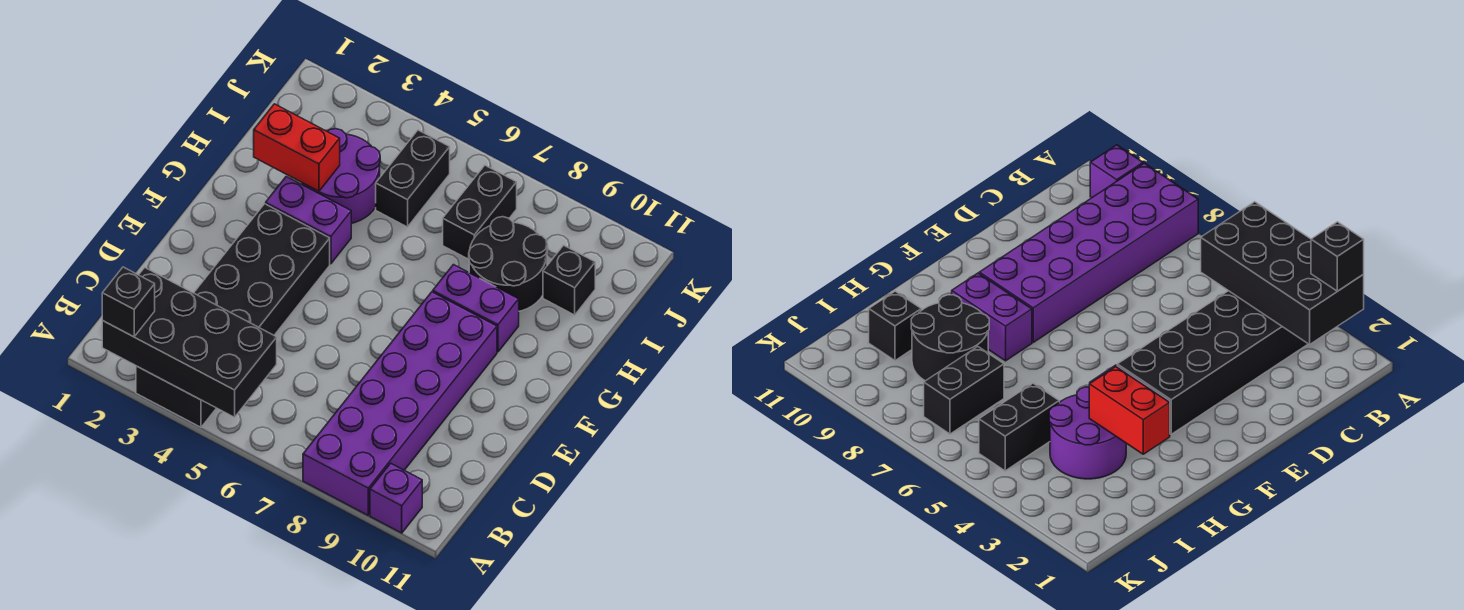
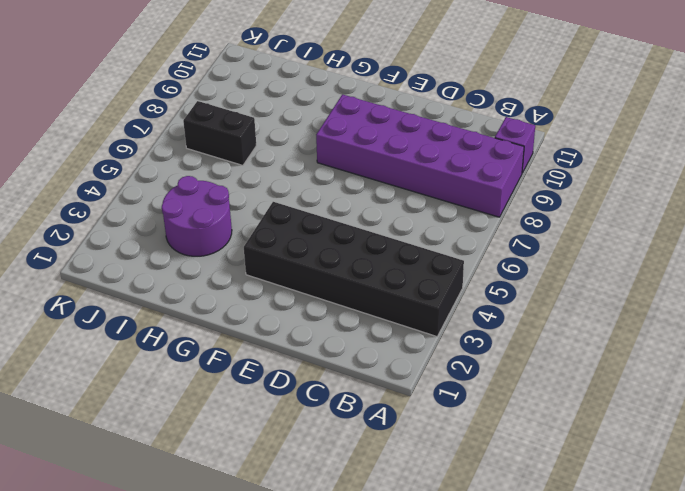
none -> purple 1x2 brick [266,177,351,264]
none -> purple 1x2 brick [433,265,519,352]
none -> black 2x2 round brick [469,217,548,311]

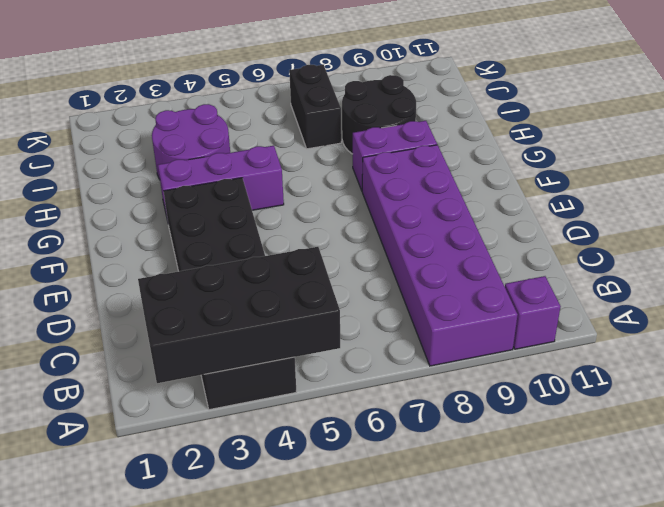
purple 1x3 brick [158,146,284,221] -> purple 1x2 brick [266,177,351,264]
none -> black 1x2 brick [376,130,450,227]
none -> black 1x1 brick [543,245,595,315]
none -> red 1x2 brick [254,104,340,191]

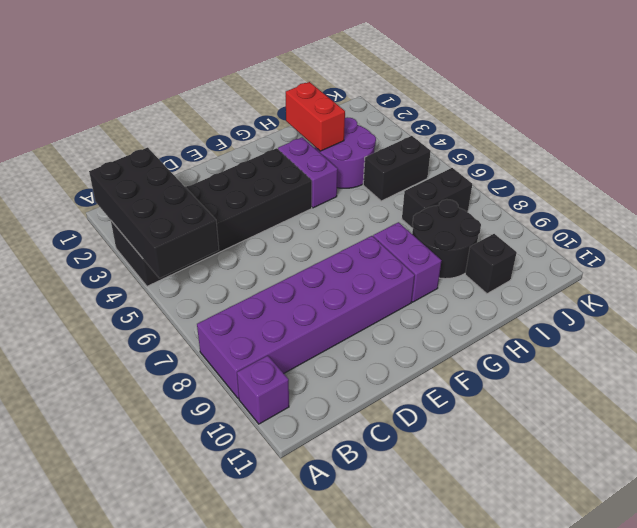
none -> black 1x1 brick [102,267,155,337]

